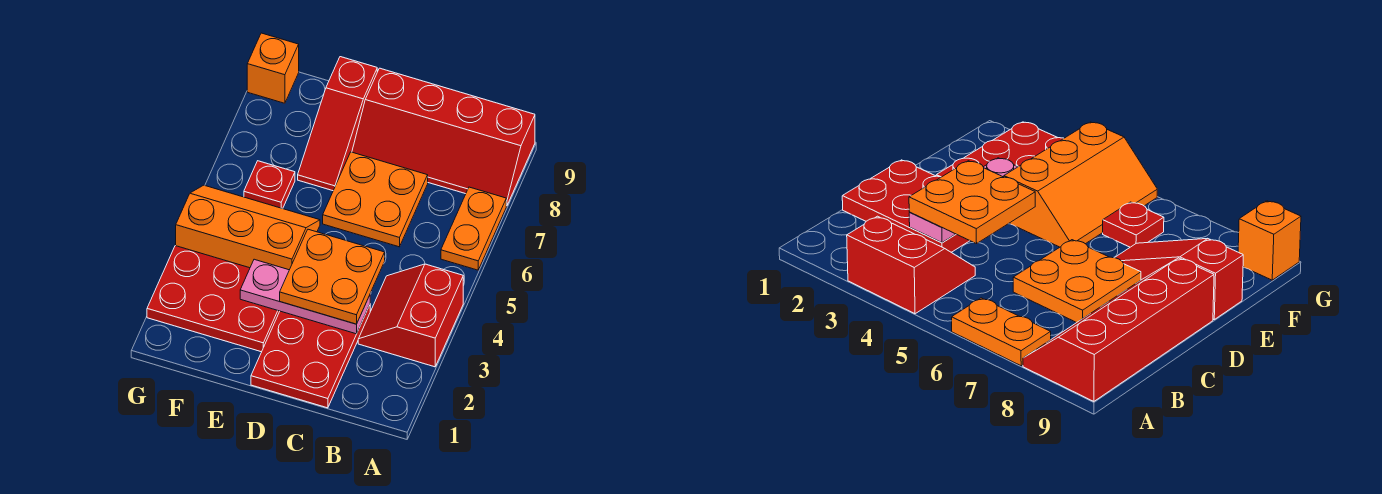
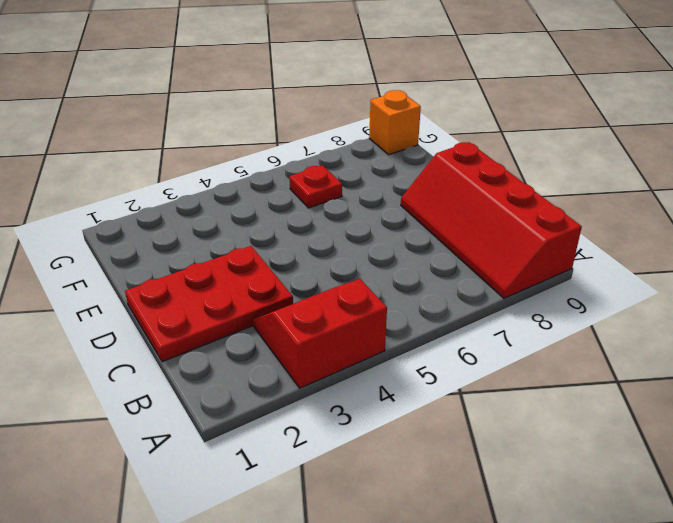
none -> orange 1x2 plate [441,187,506,270]
none -> orange 2x2 plate [323,152,428,247]
none -> red 2x3 plate [147,246,280,352]

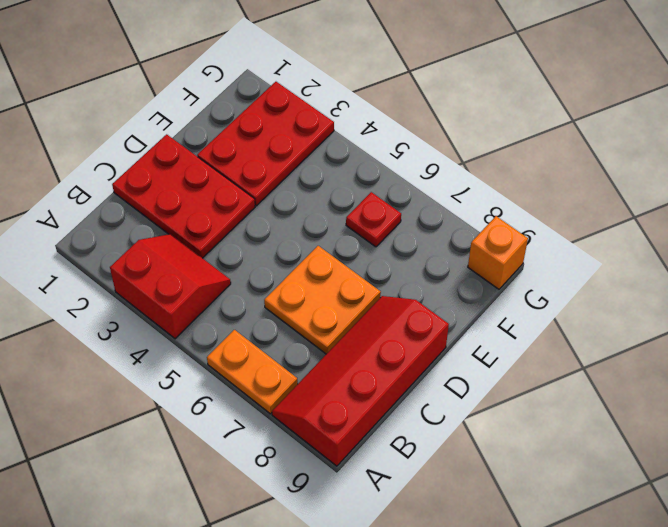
none -> orange 2x3 slope [176,185,320,270]
none -> red 1x3 slope [298,57,377,191]
none -> pink 1x3 plate [240,259,370,334]

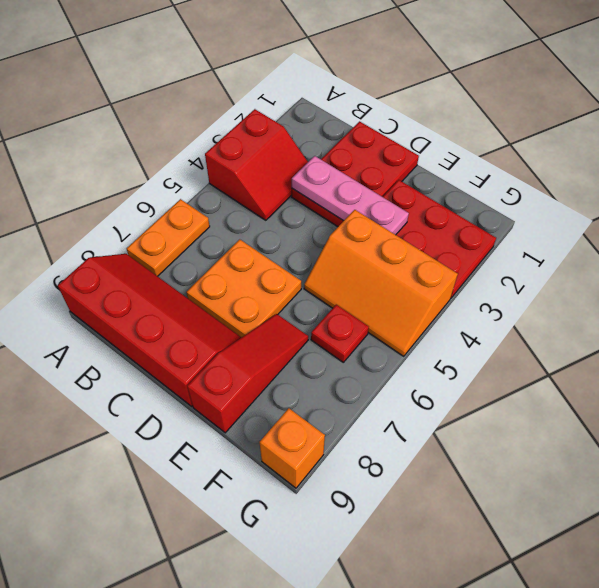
none -> orange 2x2 plate [280,229,385,324]

